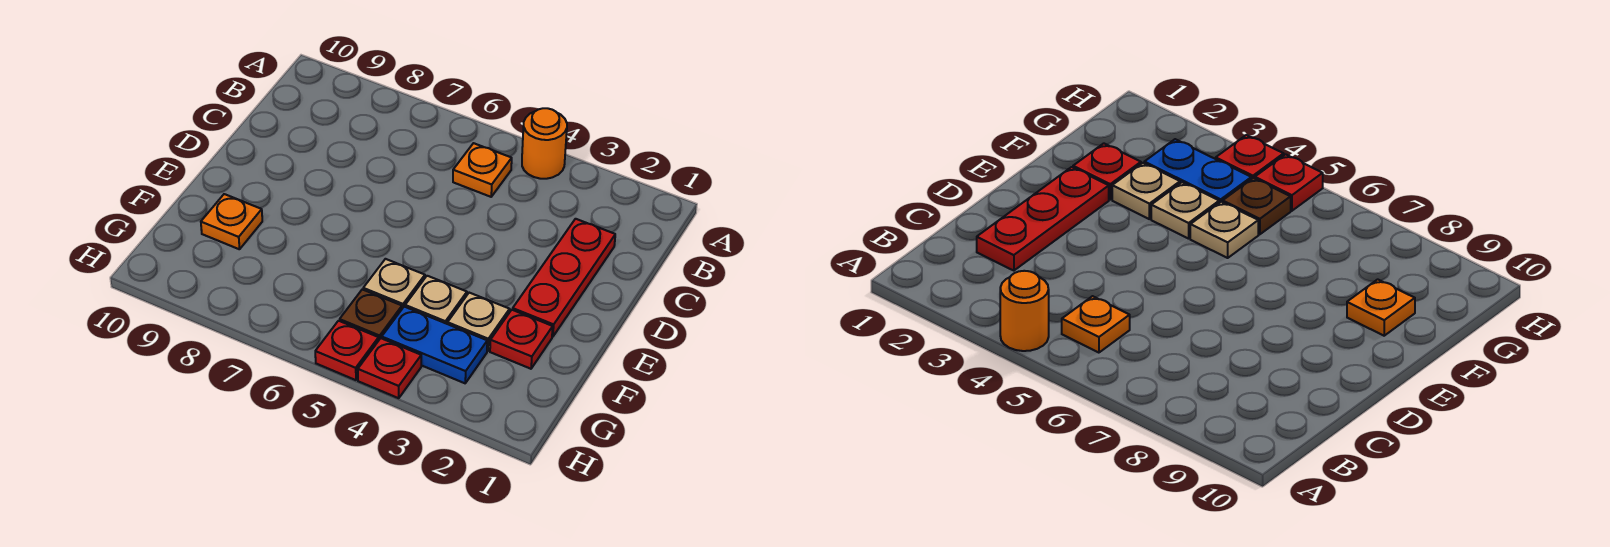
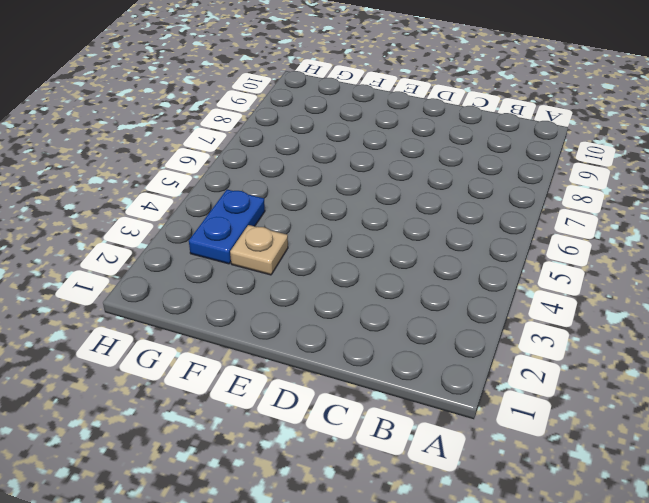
none -> orange 1x1 round brick [522,108,567,179]
none -> orange 1x1 plate [453,143,512,197]
none -> red 1x3 plate [513,219,615,337]

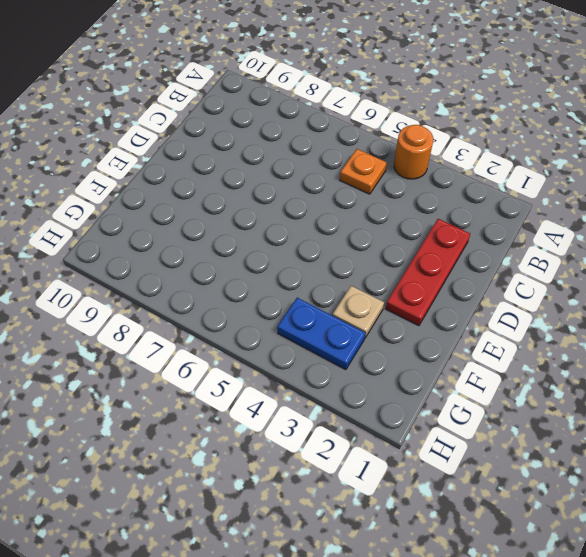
none -> red 1x1 plate [490,310,553,369]
none -> tan 1x1 plate [405,276,467,324]
none -> tan 1x1 plate [363,259,425,308]

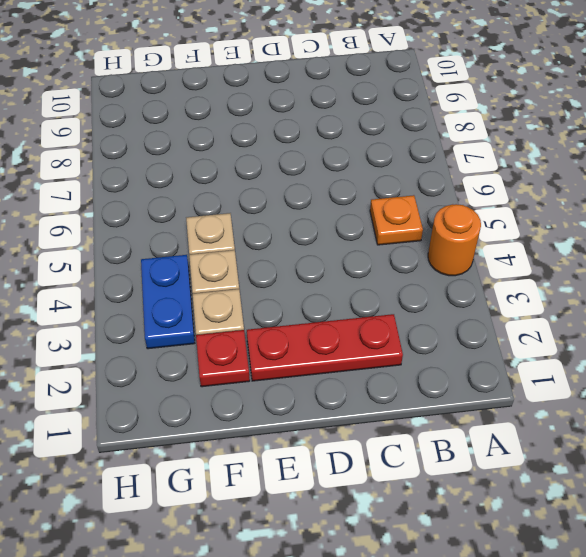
none -> orange 1x1 plate [201,194,262,249]
none -> brown 1x1 plate [340,289,402,340]
none -> red 1x1 plate [358,338,421,398]

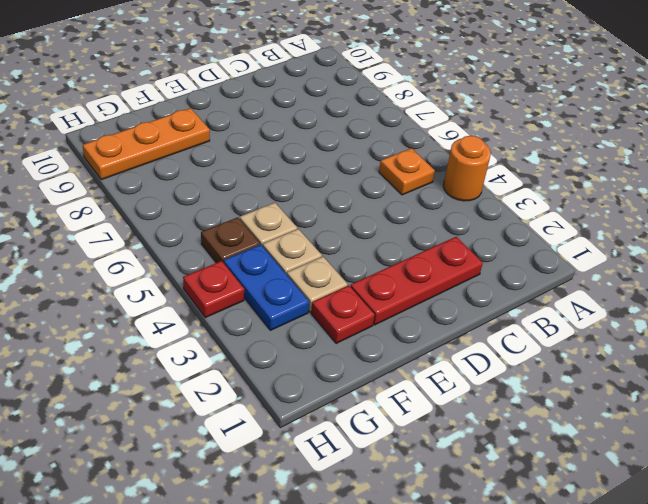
orange 1x3 plate [83,108,210,180] -> orange 1x1 plate [201,194,262,249]
none -> red 1x1 plate [315,321,379,380]

